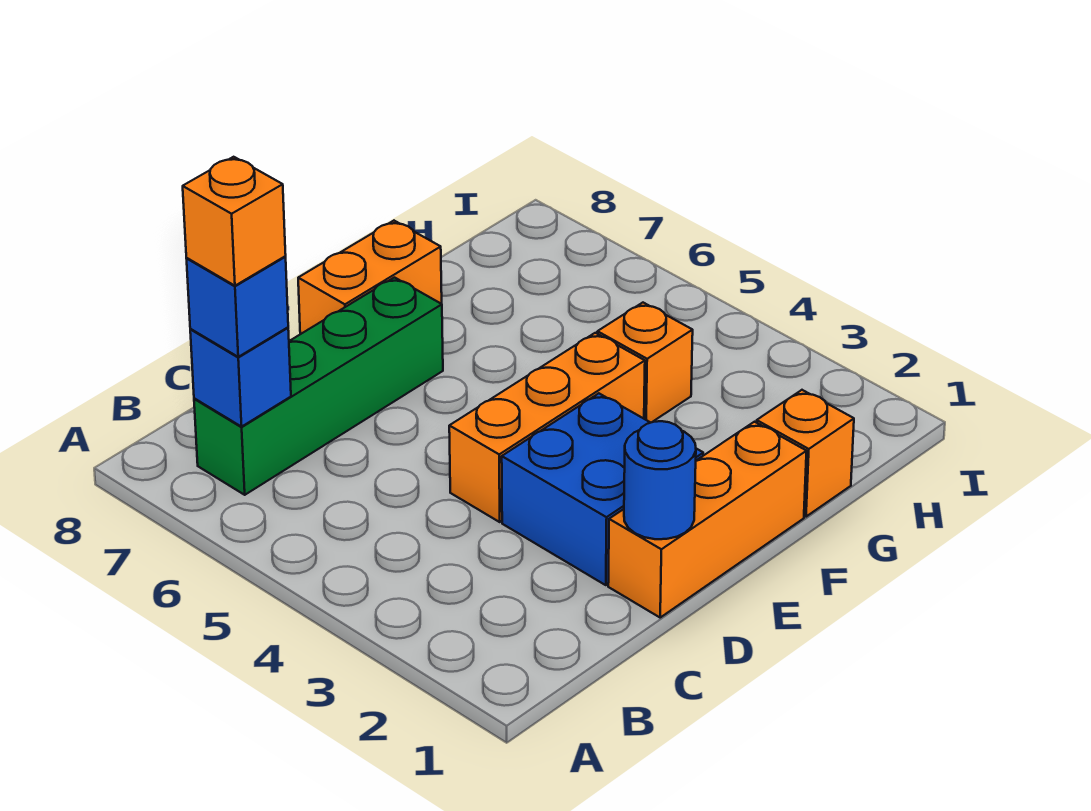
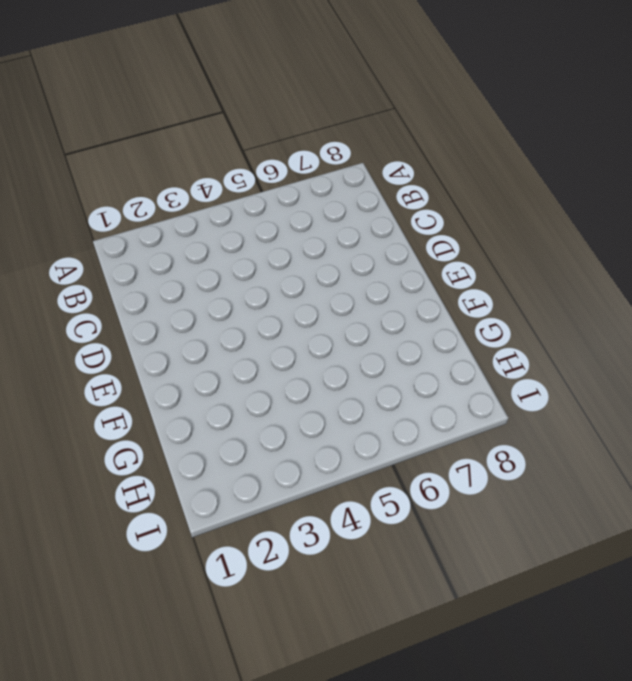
none -> green 1x4 brick [194,278,443,495]
none -> orange 1x3 brick [608,422,807,617]

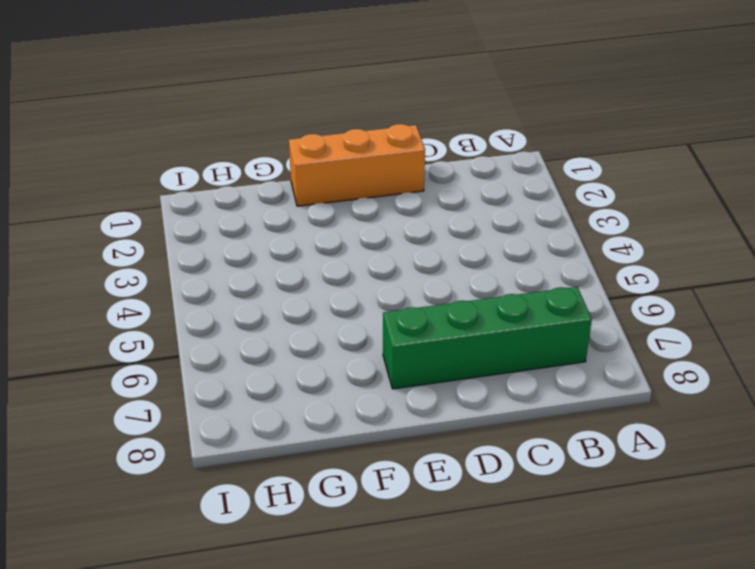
none -> blue 2x2 brick [502,393,703,585]
none -> orange 1x3 brick [449,333,645,522]

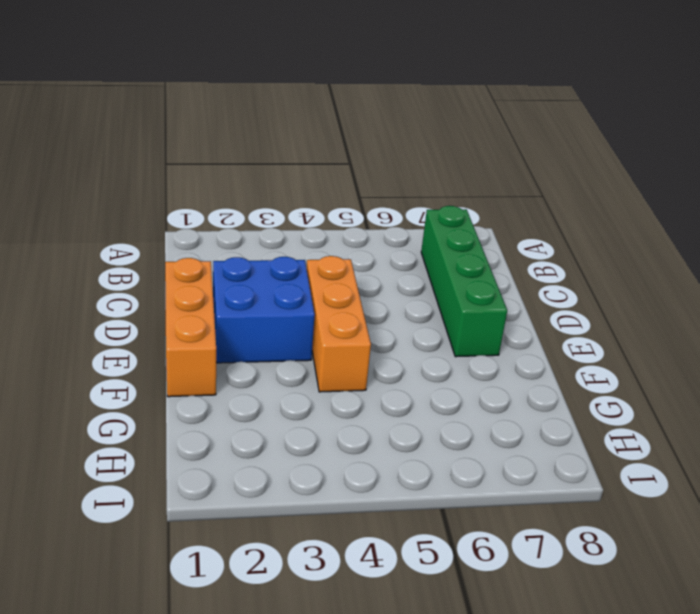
none -> orange 1x2 brick [298,221,442,334]
none -> orange 1x1 brick [757,390,854,517]

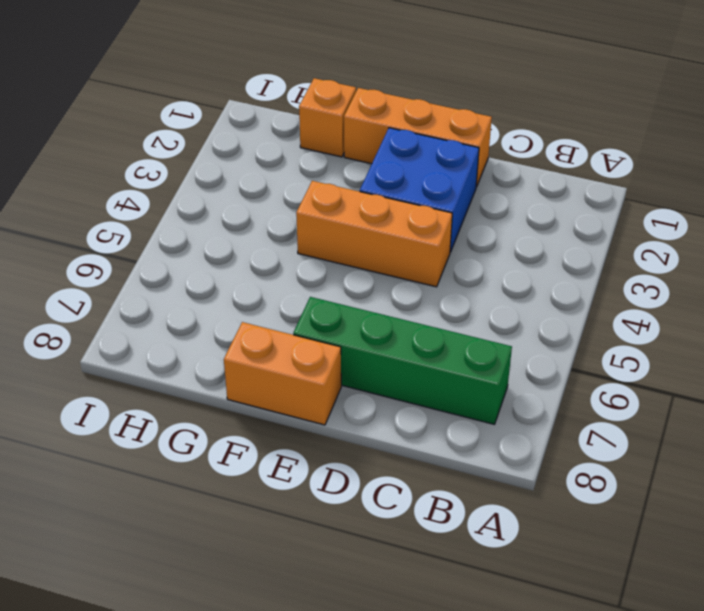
none -> orange 1x1 brick [597,303,693,423]
none -> blue 1x1 brick [190,327,291,427]

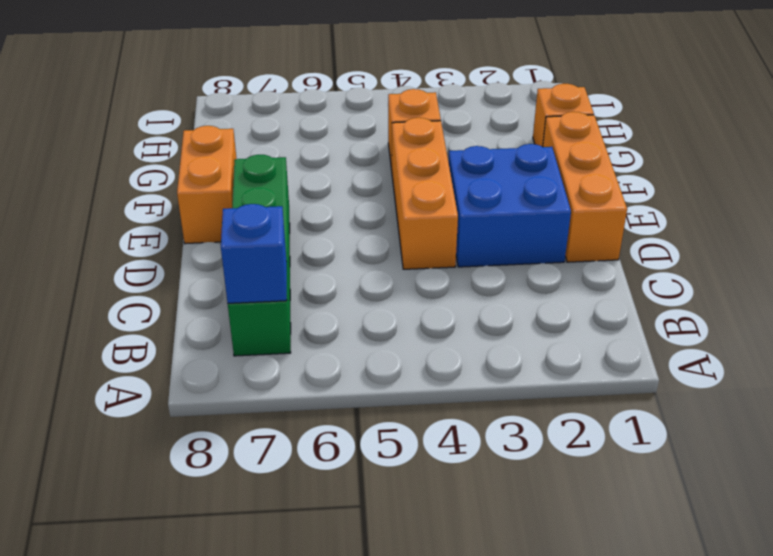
none -> blue 1x1 round brick [624,421,696,539]
none -> blue 1x1 brick [187,257,288,357]

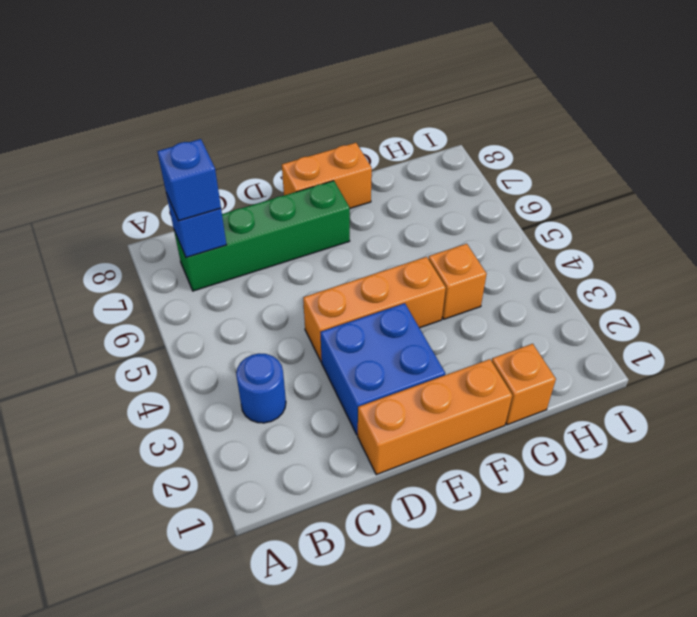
blue 1x1 round brick [236,353,286,423] -> blue 1x1 round brick moved to [624,421,696,539]
none -> orange 1x1 brick [183,157,286,286]

